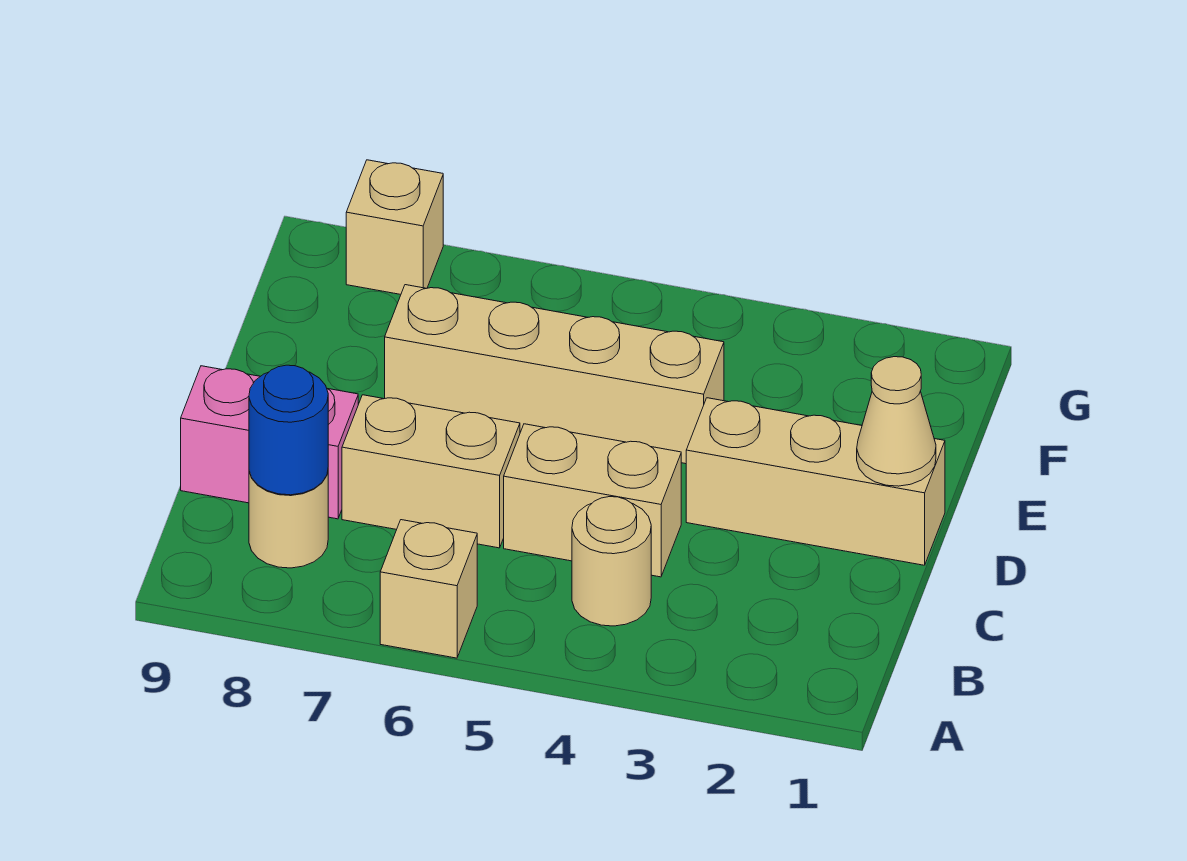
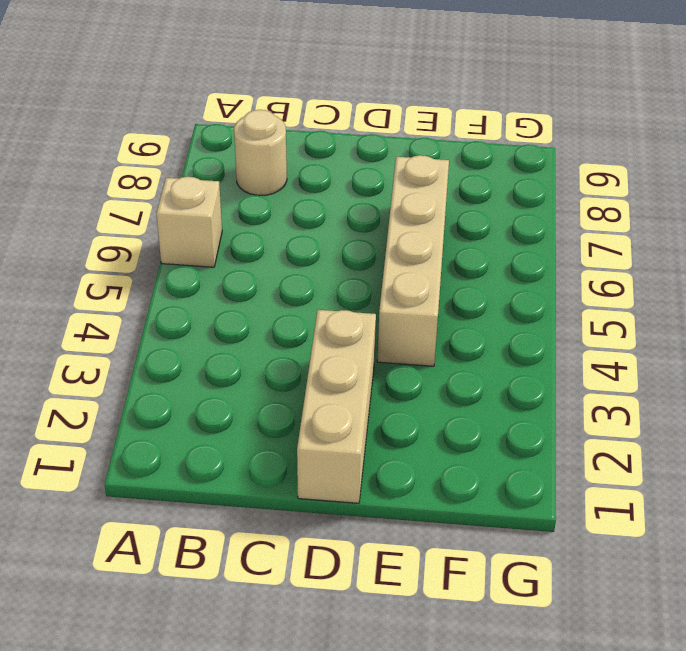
none -> tan 1x1 round brick [572,497,651,626]
none -> tan 1x2 brick [504,424,681,577]

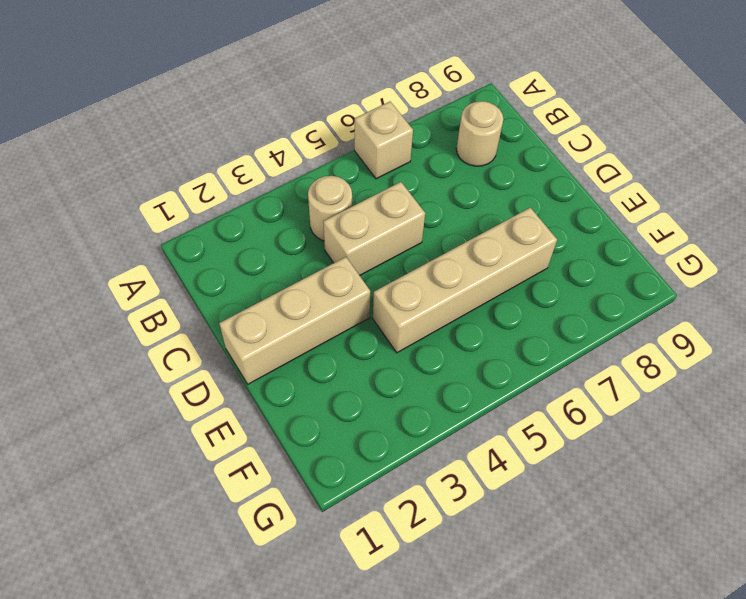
none -> tan 1x2 brick [342,395,520,548]
none -> pink 1x2 brick [181,366,358,519]

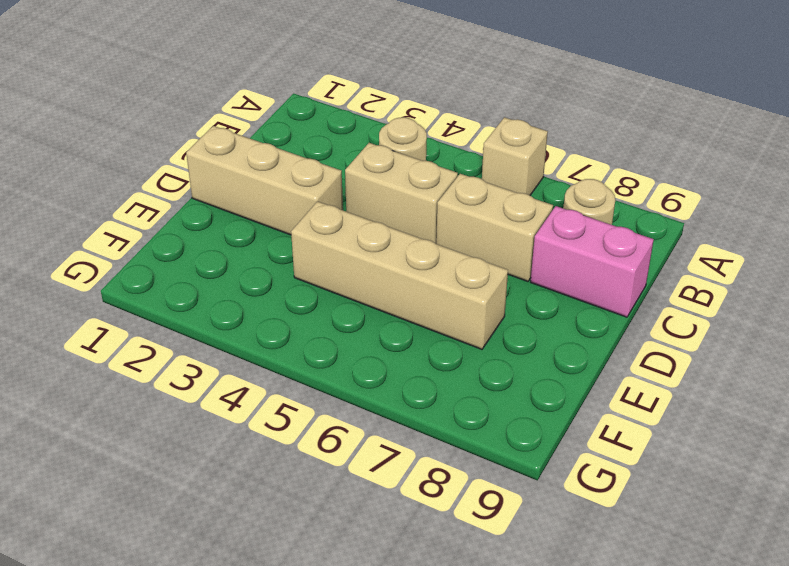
none -> tan 1x1 brick [346,160,443,294]
none -> blue 1x1 round brick [249,365,328,495]

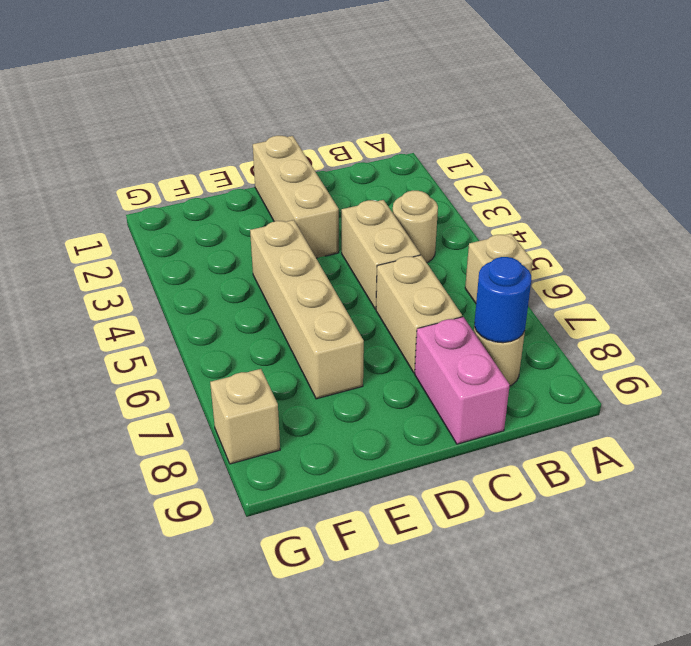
none -> tan 1x1 cone [857,357,936,486]

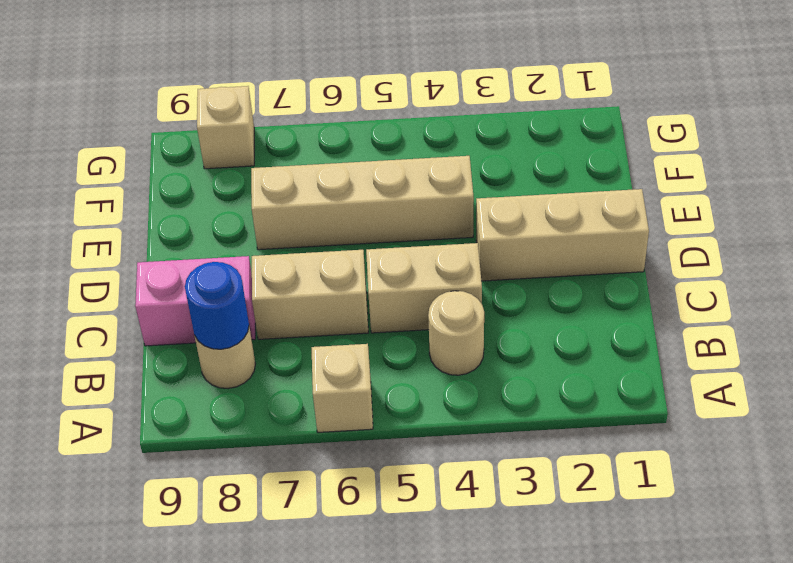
none -> tan 1x1 cone [857,357,936,486]

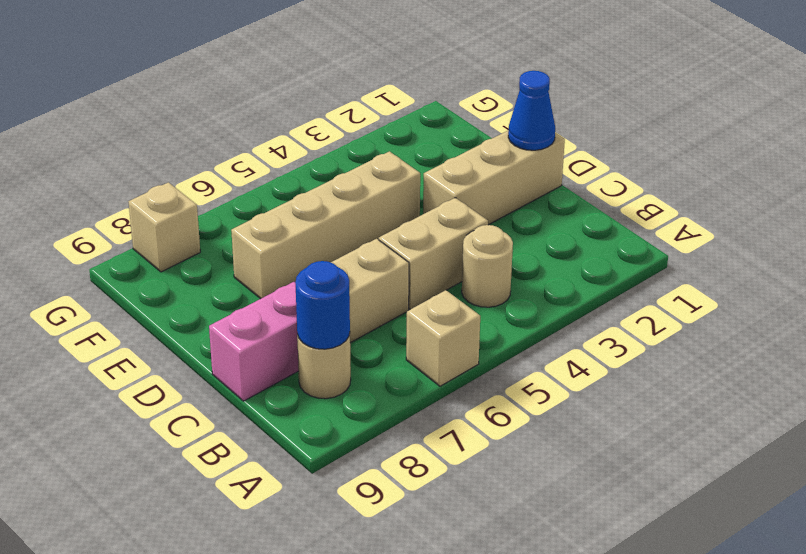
blue 1x1 cone [508,71,555,150] -> tan 1x1 cone [857,357,936,486]

